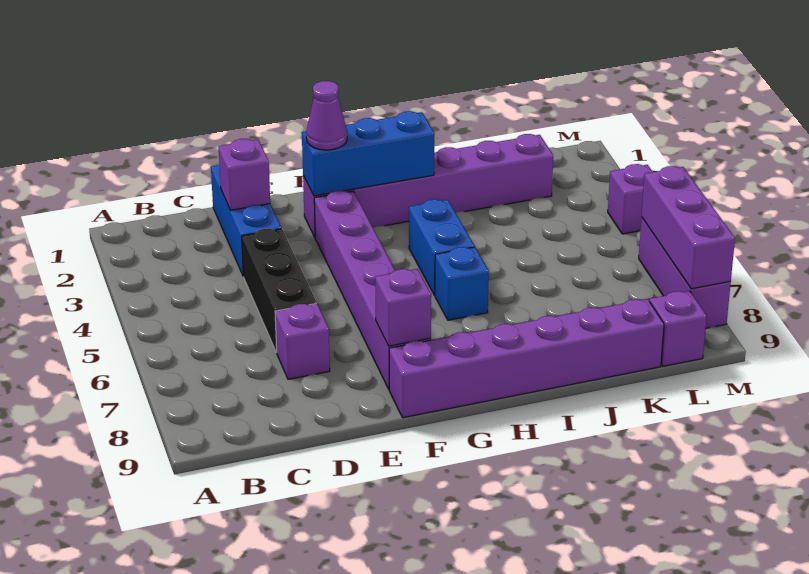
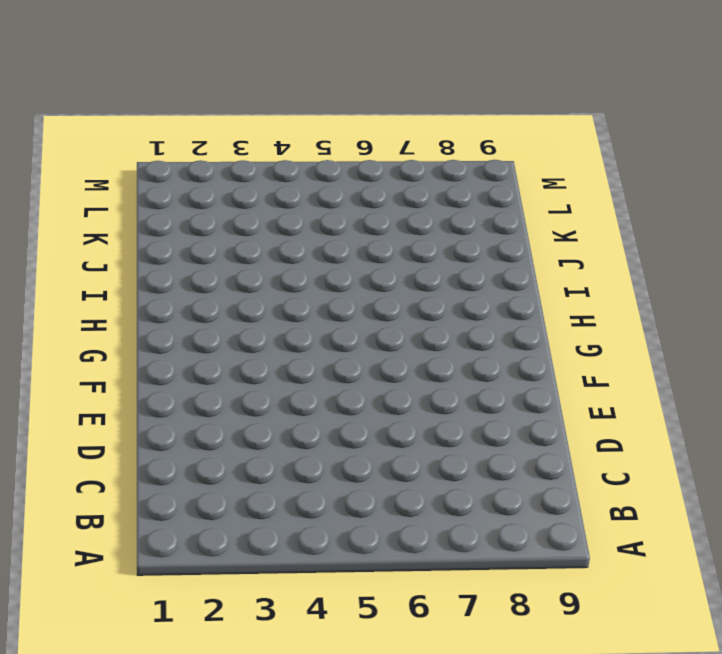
none -> blue 1x3 brick [211,165,281,277]
none -> black 1x3 brick [242,229,316,352]
none -> purple 1x1 brick [275,303,330,379]

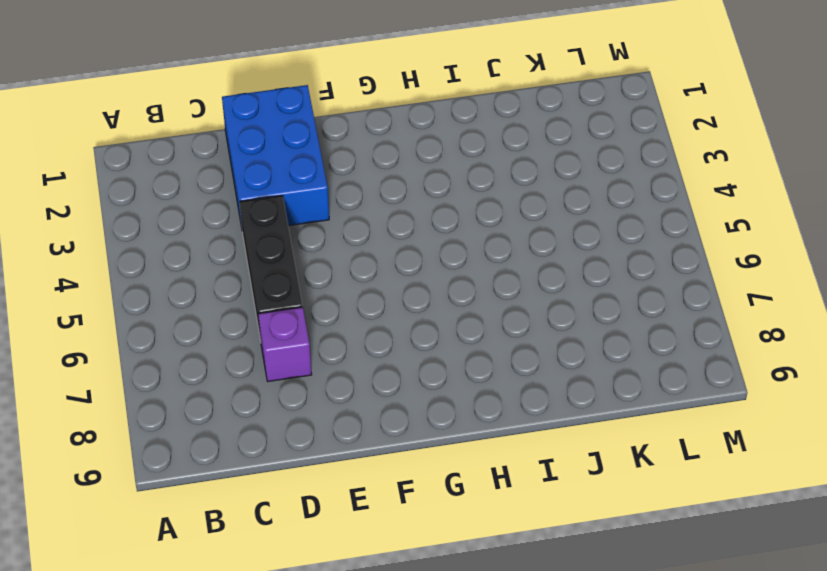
blue 2x3 brick [222,85,329,227] -> blue 1x3 brick [211,165,281,277]
none -> purple 1x6 brick [303,134,553,237]
none -> purple 1x6 brick [314,191,431,389]
none -> purple 1x6 brick [389,299,664,418]

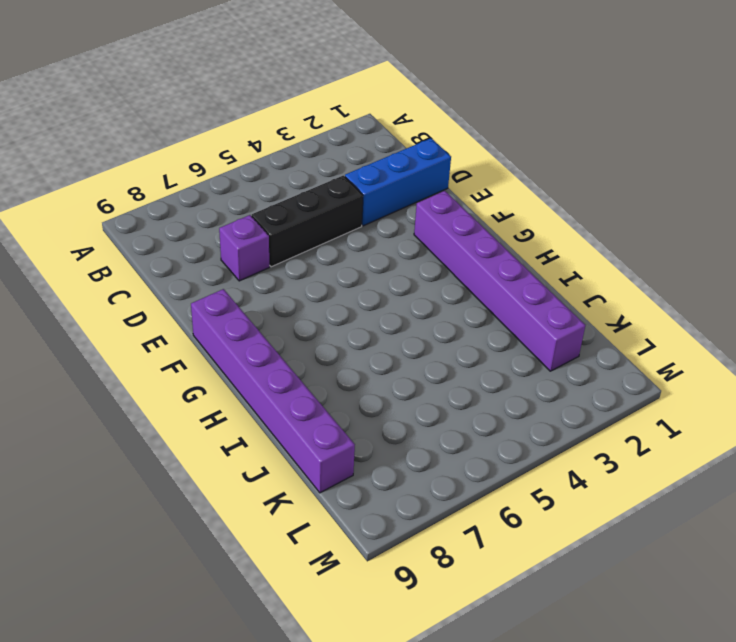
none -> purple 1x6 brick [314,191,431,389]
none -> blue 1x2 brick [409,199,475,295]
none -> blue 1x1 brick [435,247,489,320]

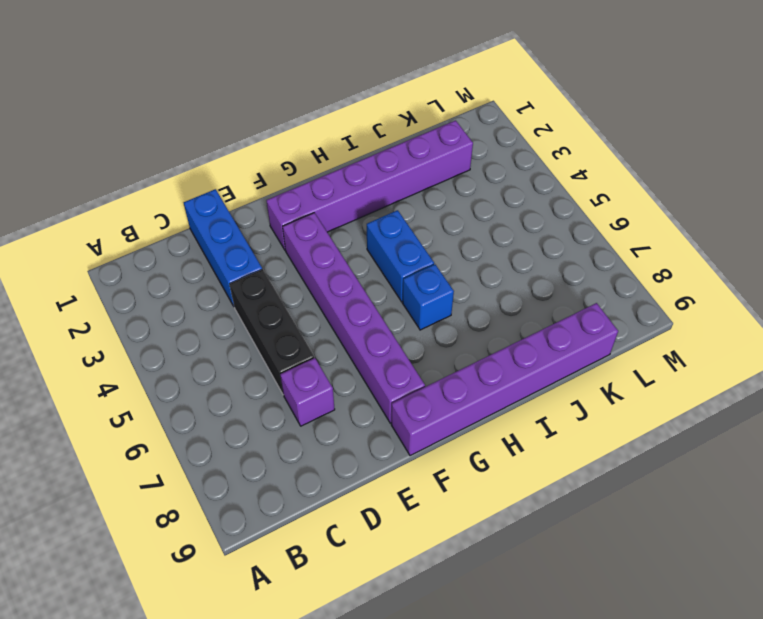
none -> purple 1x1 brick [650,291,707,366]
none -> purple 1x1 brick [608,164,652,234]
none -> purple 1x3 brick [639,217,731,328]

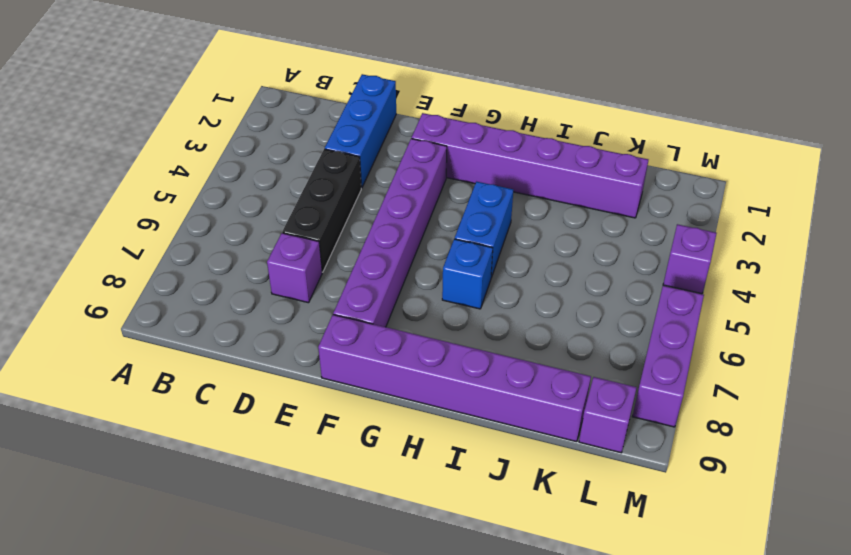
none -> purple 1x1 brick [219,139,270,210]
none -> blue 1x3 brick [302,111,435,196]
none -> purple 1x1 brick [375,269,431,346]

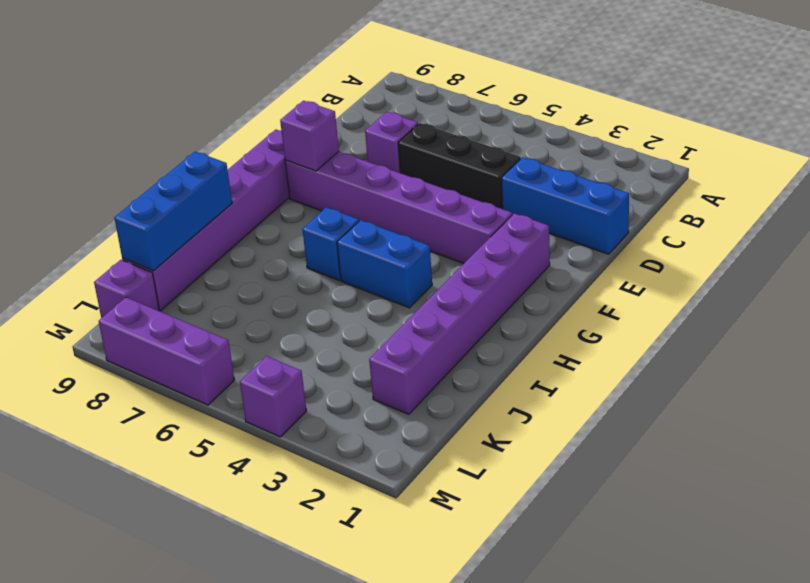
blue 1x3 brick [115,152,232,271] -> blue 1x3 brick moved to [302,111,435,196]
none -> purple 1x1 brick [219,139,270,210]
none -> purple 1x3 brick [642,166,735,289]
none -> purple 1x1 cone [306,81,347,150]

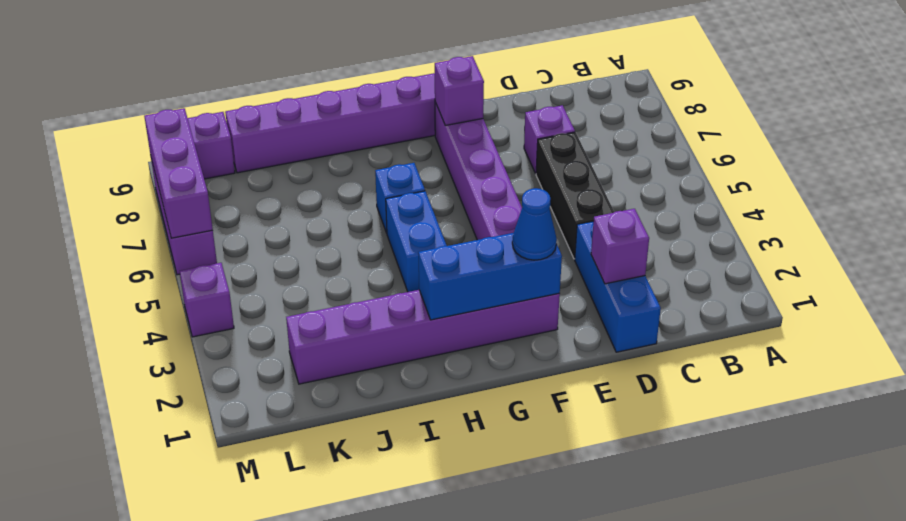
blue 1x1 cone [512,188,557,260] -> purple 1x1 cone [306,81,347,150]

